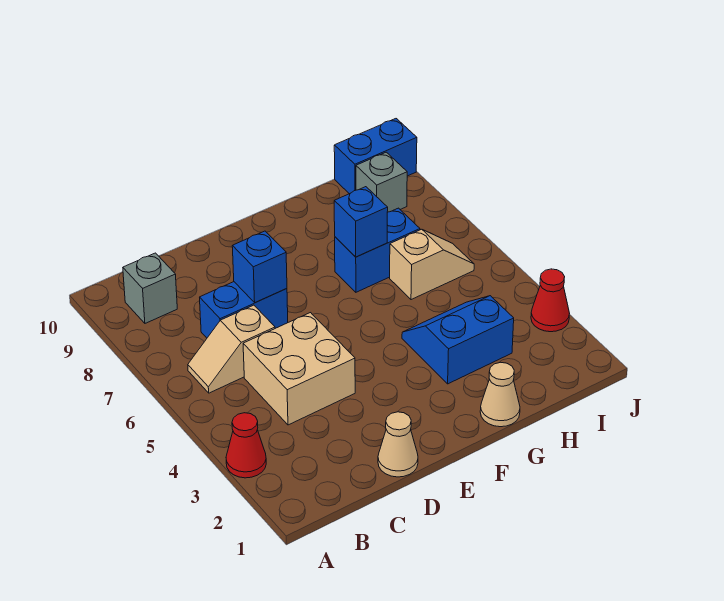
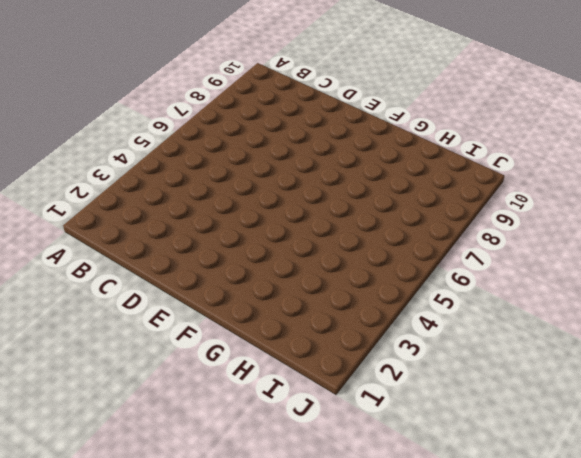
none -> red 1x1 cone [226,413,266,478]
none -> tan 1x2 slope [188,305,275,393]
none -> grey 1x1 brick [123,253,177,323]

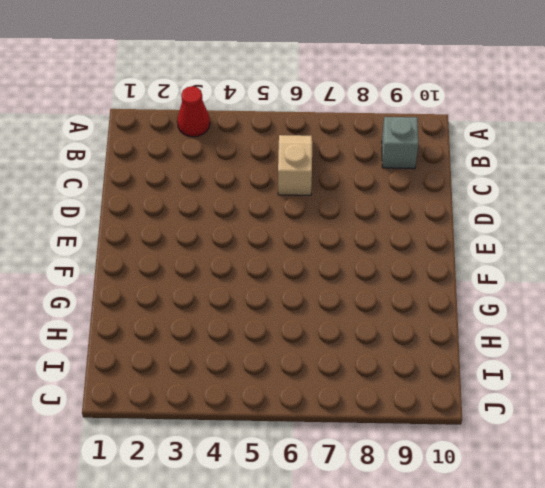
none -> tan 2x2 brick [243,313,355,425]
none -> blue 1x2 brick [200,282,288,338]
none -> tan 1x1 cone [378,412,418,477]

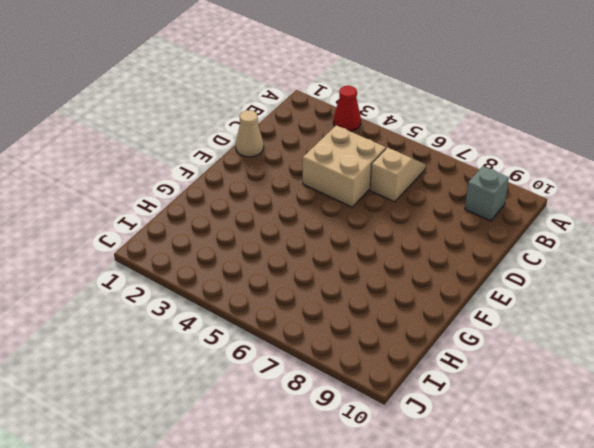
none -> blue 1x2 brick [200,282,288,338]
none -> tan 1x1 cone [480,362,520,427]
none -> blue 2x2 slope [402,296,514,384]

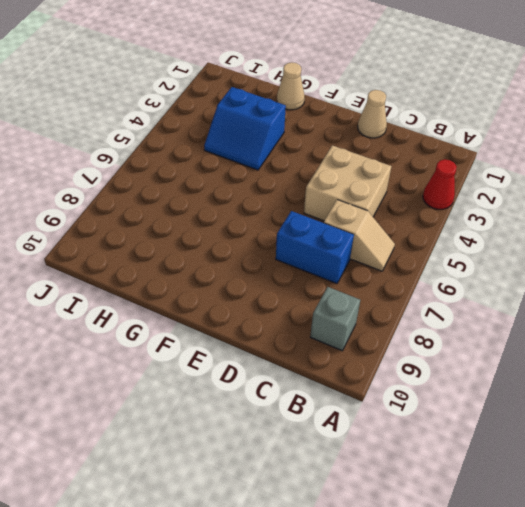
none -> blue 1x2 brick [335,208,420,292]
none -> tan 1x2 slope [390,229,474,300]
none -> grey 1x1 brick [356,152,407,212]

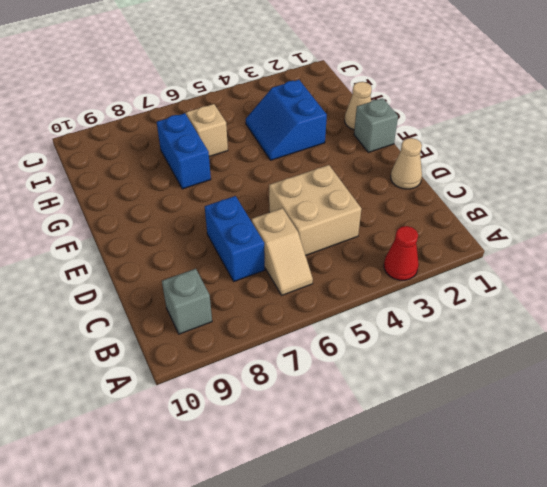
grey 1x1 brick [354,98,398,152] -> grey 1x1 brick moved to [356,152,407,212]
none -> blue 1x2 brick [334,119,417,194]
none -> red 1x1 cone [531,269,570,332]
none -> blue 1x1 brick [232,231,287,303]

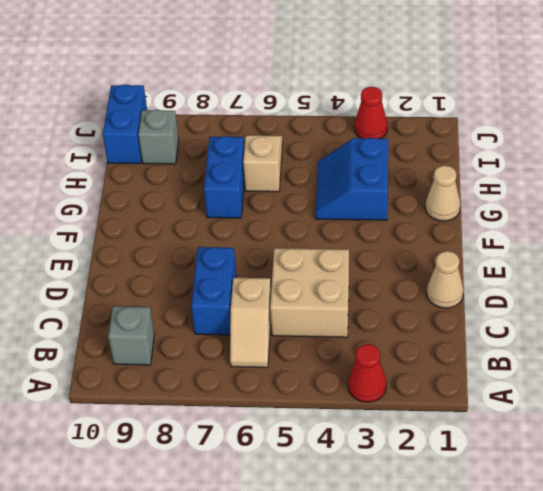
none -> blue 1x1 brick [232,231,287,303]
none -> blue 1x1 brick [334,187,388,257]

